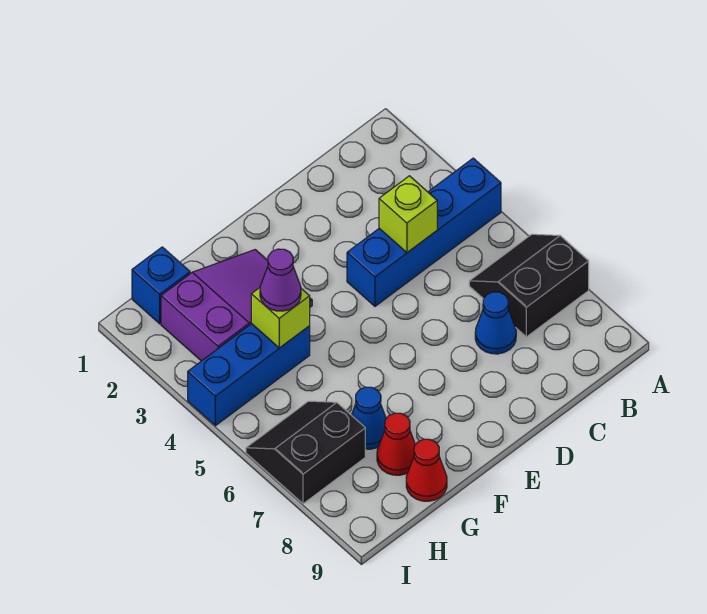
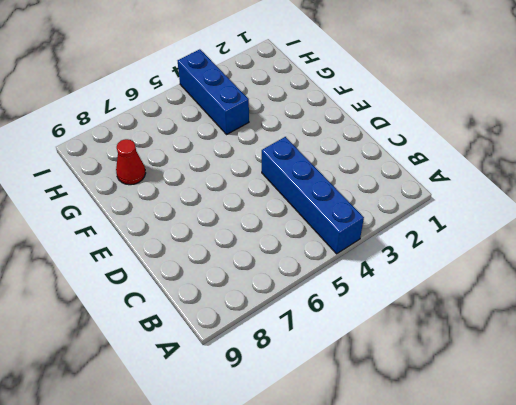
none -> black 2x2 slope [469,234,589,337]
none -> blue 1x1 cone [475,292,516,354]
none -> purple 2x3 slope [161,250,312,361]

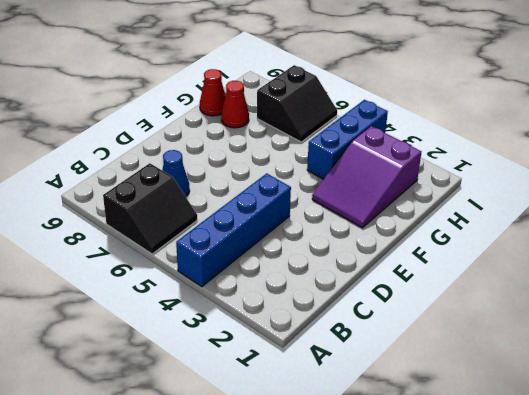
none -> blue 1x1 cone [352,387,386,449]
none -> blue 1x1 brick [132,247,190,324]
none -> lime 1x1 brick [379,176,437,253]

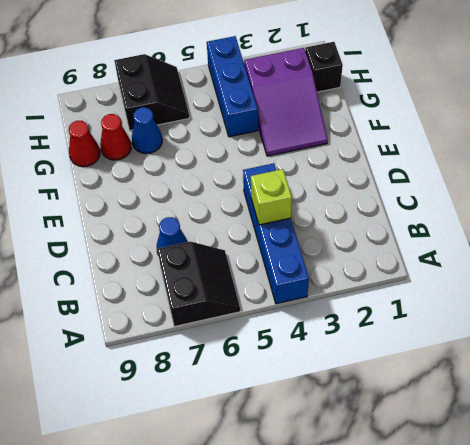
black 1x1 brick [305,42,343,92] -> blue 1x1 brick [132,247,190,324]
none -> lime 1x1 brick [251,288,310,348]
none -> purple 1x1 cone [260,249,301,311]

